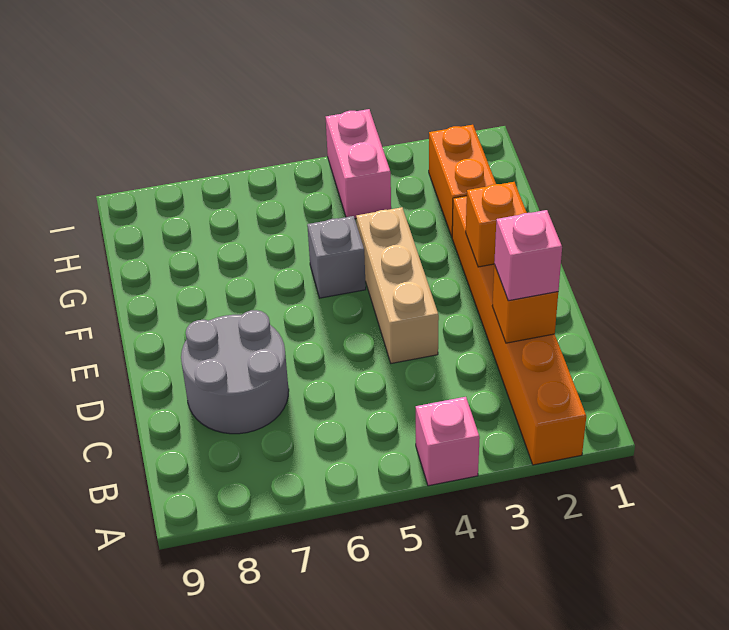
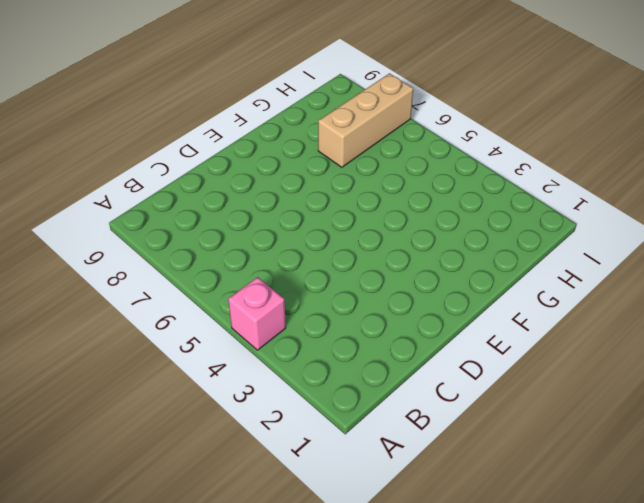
tan 1x3 brick [318,73,413,167] -> tan 1x3 brick moved to [356,207,439,363]
none -> orange 1x6 brick [452,196,586,465]
none -> grey 2x2 round brick [181,310,289,434]

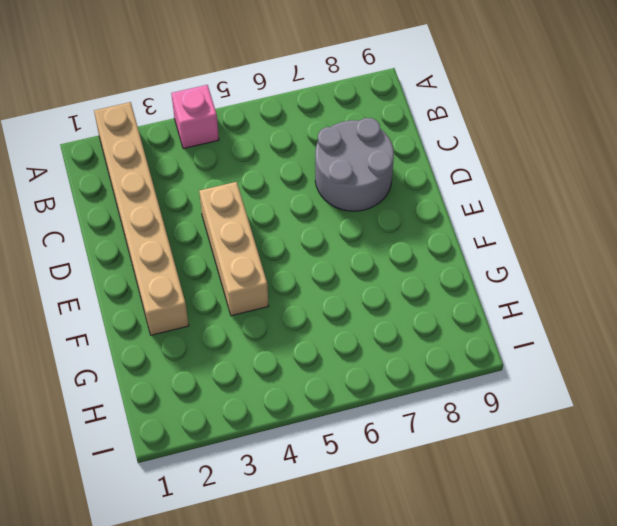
tan 1x6 brick [94,102,189,335] -> orange 1x6 brick [452,196,586,465]
none -> grey 1x1 brick [307,216,366,298]
none -> orange 1x2 brick [429,125,496,236]

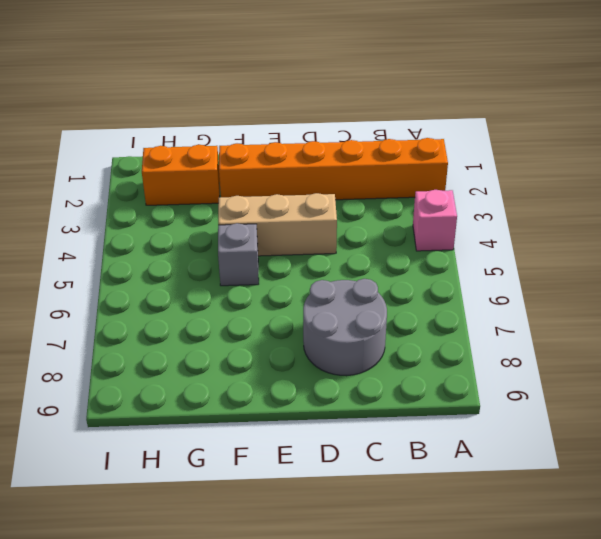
none -> pink 1x2 brick [326,109,391,219]
none -> orange 1x1 brick [492,265,558,343]

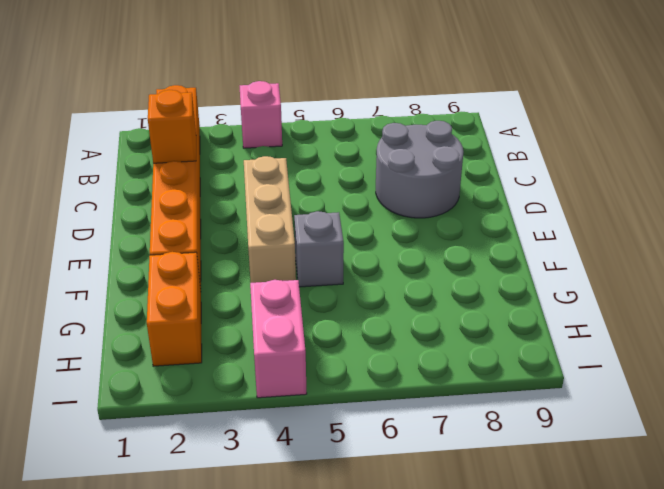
none -> orange 1x1 brick [466,182,527,267]
none -> pink 1x1 brick [494,210,562,301]

